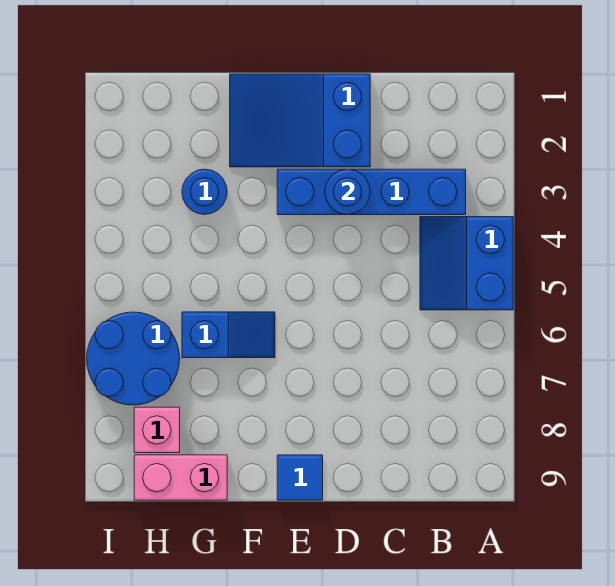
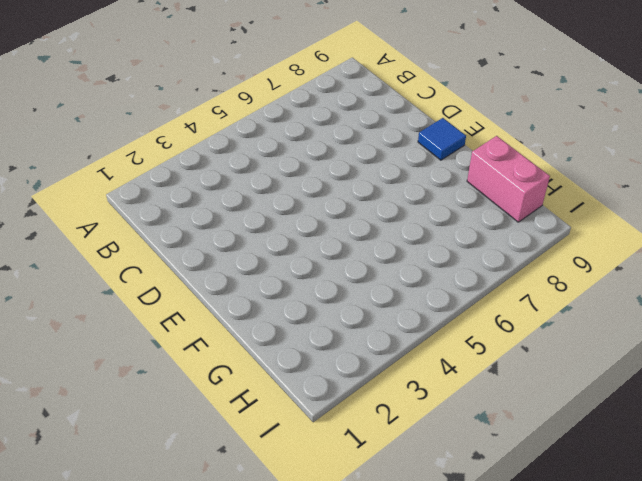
none -> blue 2x2 slope [420,217,513,310]
none -> blue 1x4 brick [277,169,466,215]

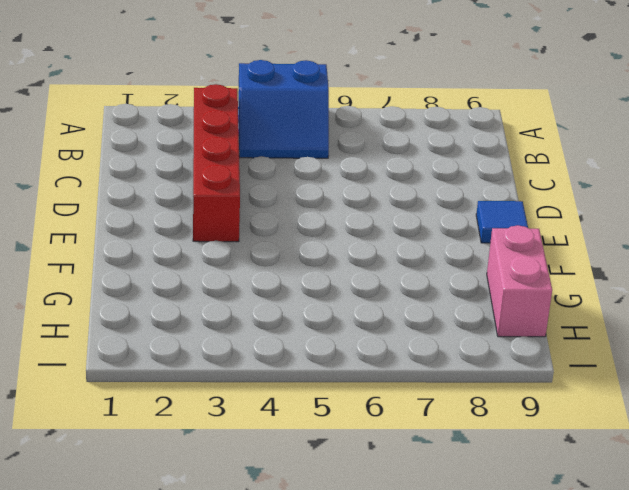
red 1x4 brick [193,84,240,242] -> blue 1x4 brick [277,169,466,215]
none -> blue 2x3 slope [230,74,370,167]
none -> blue 1x2 slope [182,312,275,358]

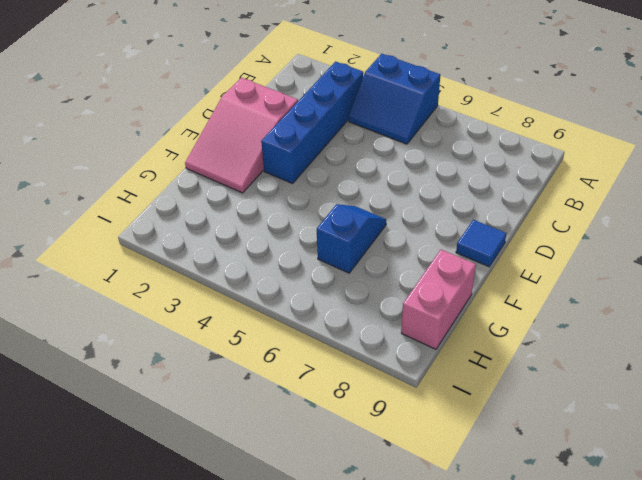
pink 2x3 slope [185,78,298,193] -> blue 2x3 slope [230,74,370,167]
none -> blue 1x1 round brick [182,169,227,215]
none -> blue 2x2 round brick [87,312,180,405]

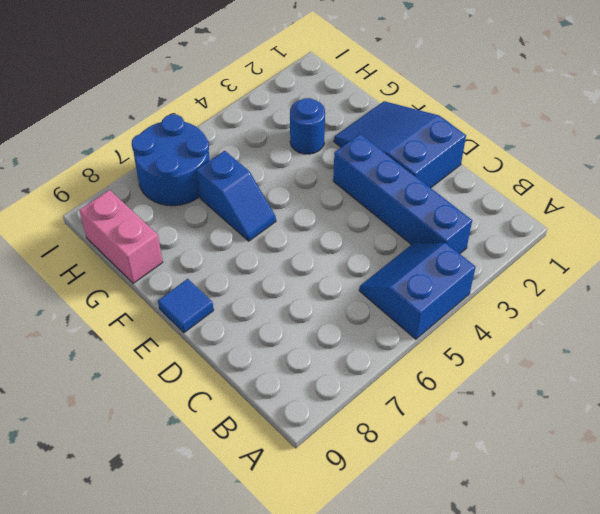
none -> pink 1x1 brick [134,407,180,453]
none -> blue 1x1 round brick [325,169,370,215]

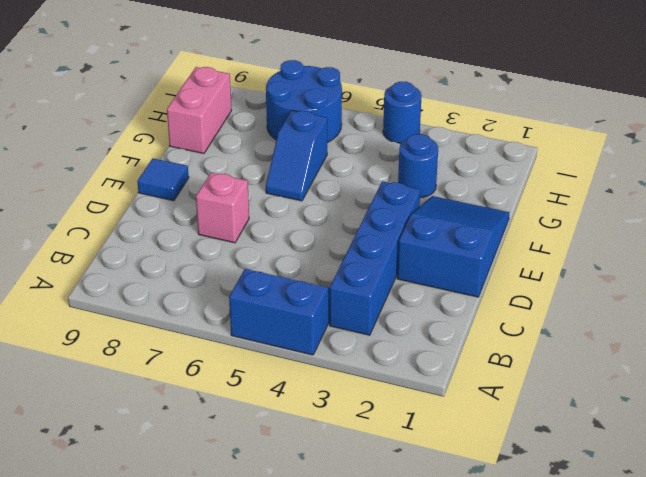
pink 1x1 brick [196,173,249,243] -> pink 1x1 brick moved to [134,407,180,453]
blue 1x1 round brick [383,82,422,143] -> blue 1x1 round brick moved to [325,169,370,215]

